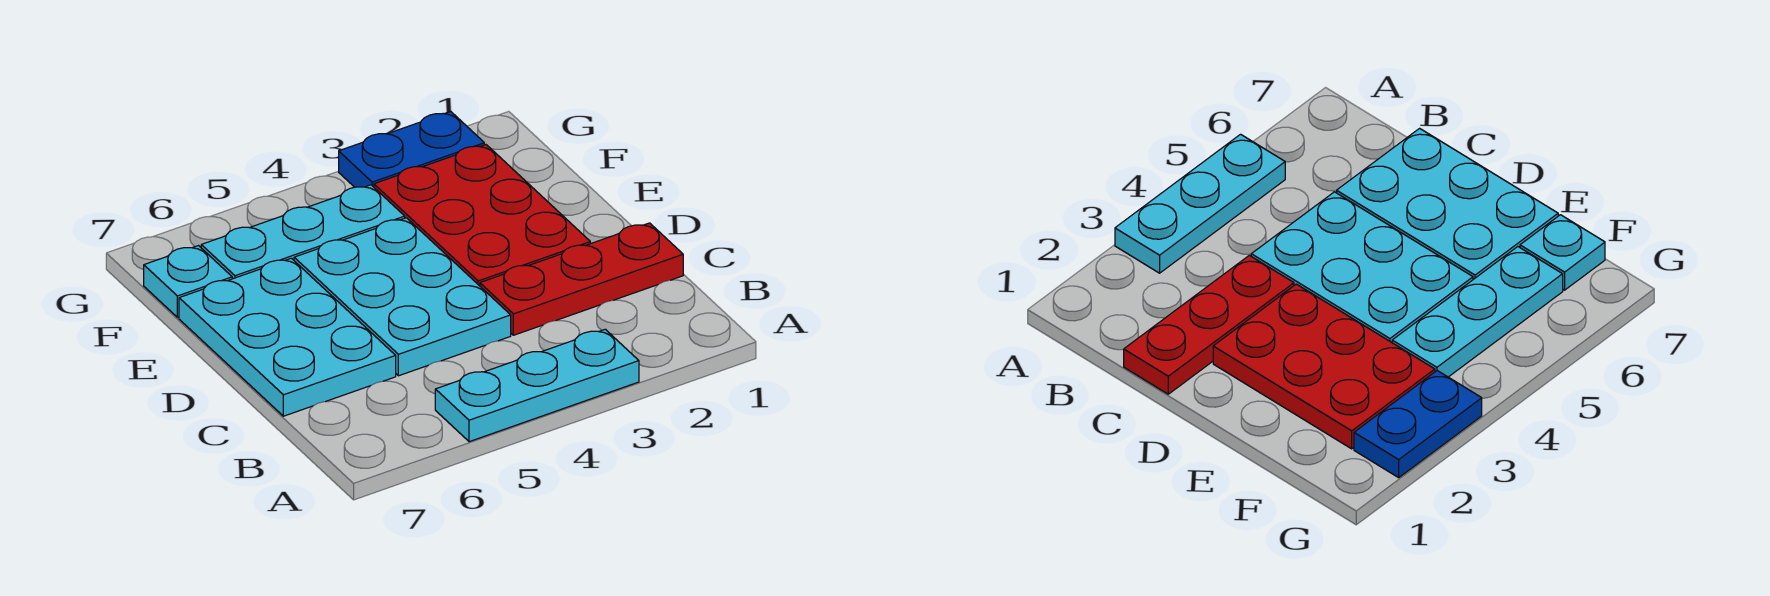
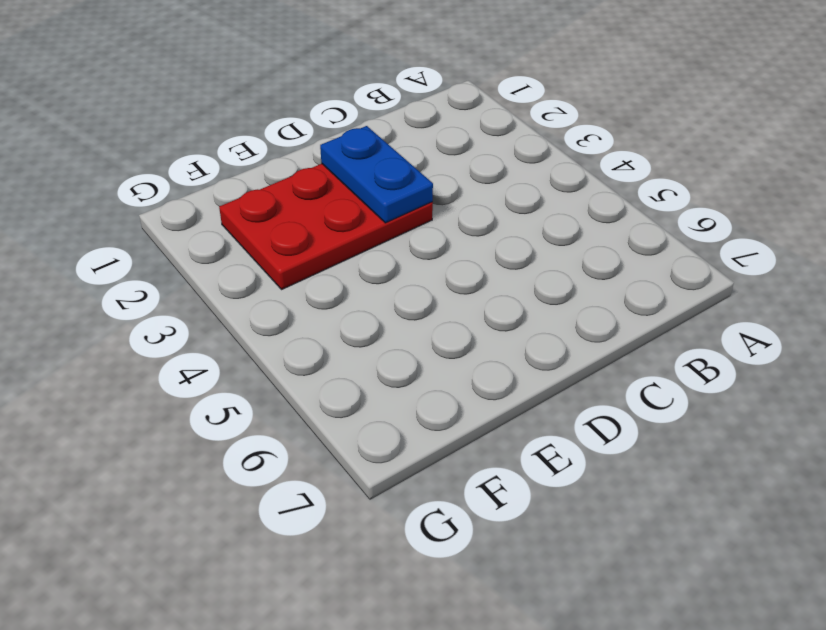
blue 1x2 plate [320,126,433,223] -> blue 1x2 plate moved to [339,112,484,187]
none -> cyan 1x3 plate [435,329,639,442]
none -> red 1x3 plate [480,223,683,335]

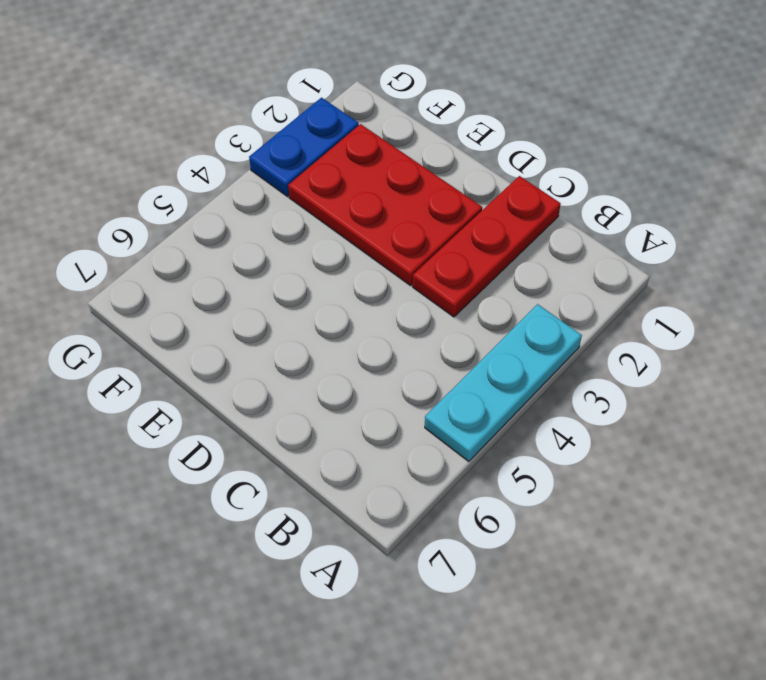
none -> cyan 2x3 plate [294,218,511,376]
none -> cyan 2x3 plate [179,258,396,416]

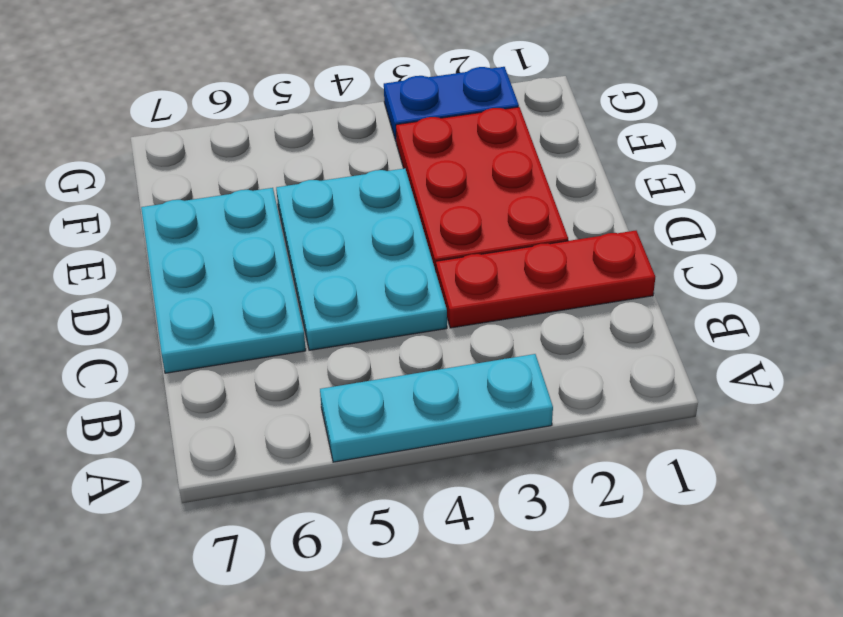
none -> cyan 1x3 plate [201,185,405,279]
none -> cyan 1x1 plate [144,246,232,317]

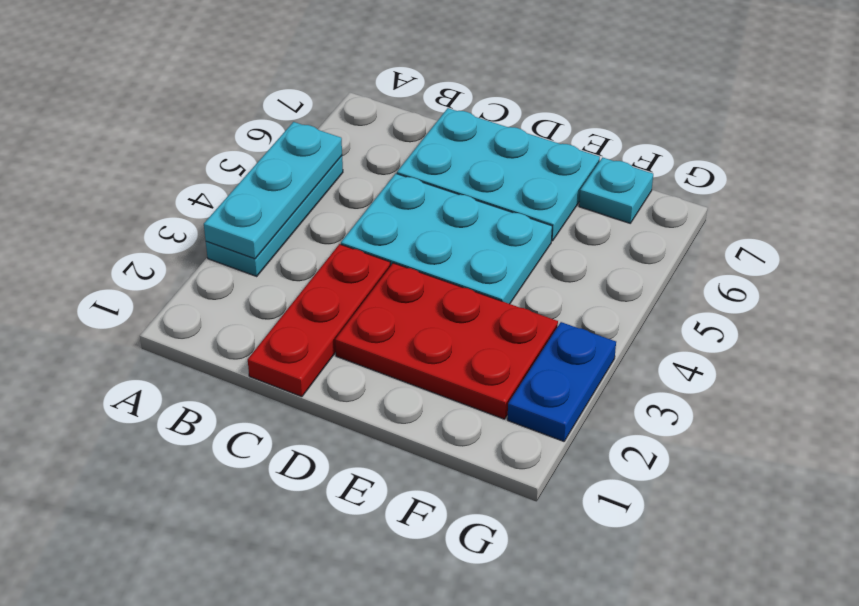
cyan 1x3 plate [204,122,342,259] -> cyan 1x3 plate moved to [201,185,405,279]

